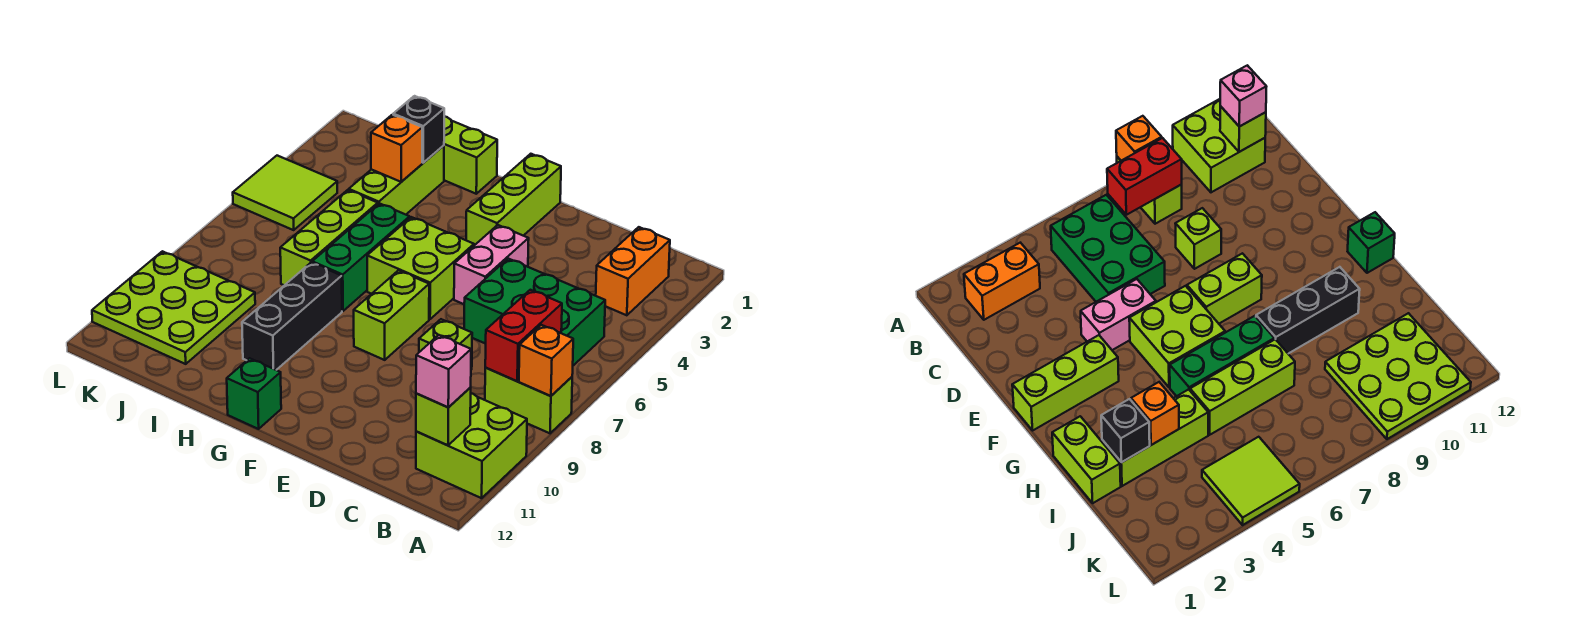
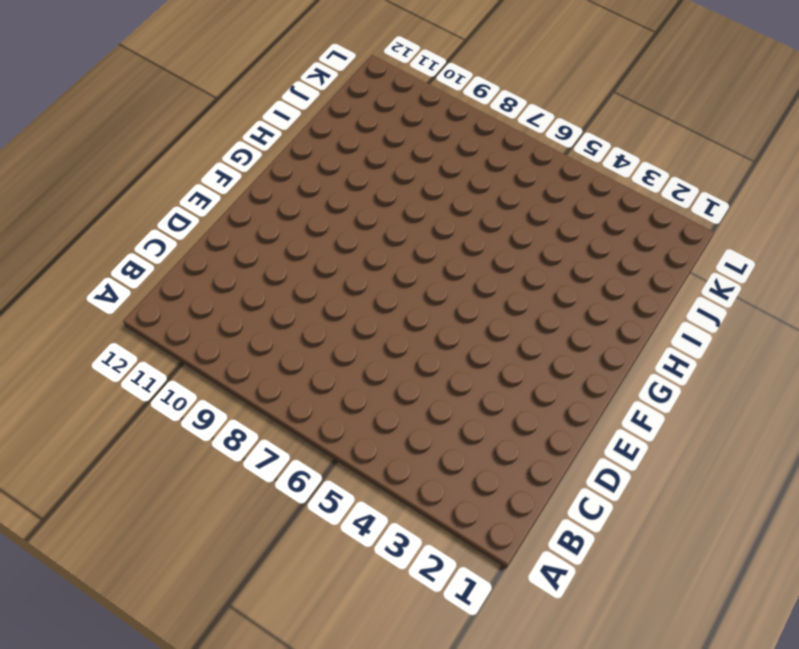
none -> lime 1x2 brick [485,368,572,433]
none -> lime 2x2 brick [416,393,527,498]
none -> orange 1x2 brick [596,227,670,315]

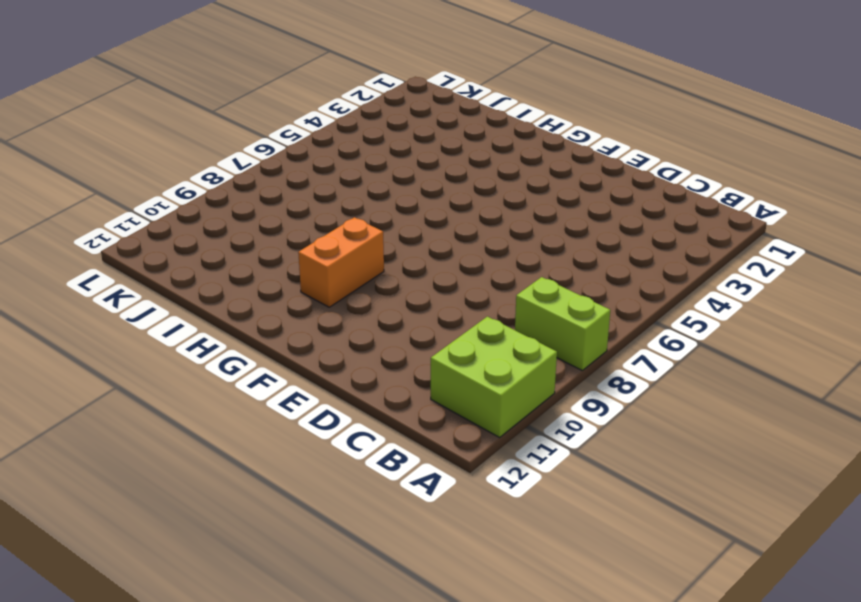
orange 1x2 brick [298,217,384,307] -> orange 1x2 brick moved to [596,227,670,315]
none -> green 2x3 brick [464,259,605,366]
none -> lime 1x1 brick [419,319,472,370]
none -> pink 1x2 brick [454,225,529,304]

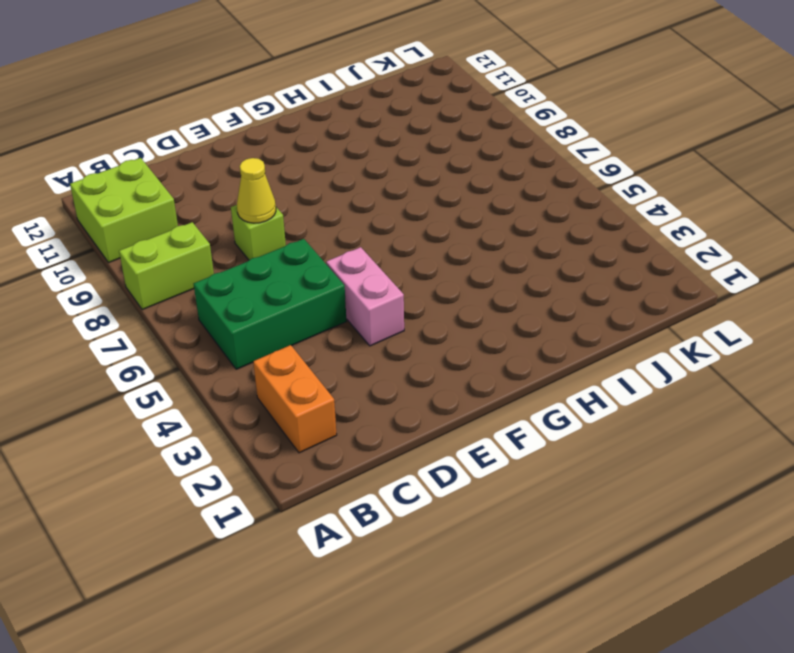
yellow 1x1 cone [237,158,276,223] -> none
none -> lime 1x3 brick [466,154,561,245]
none -> lime 2x2 brick [367,217,474,319]
none -> lime 1x2 brick [354,270,429,360]

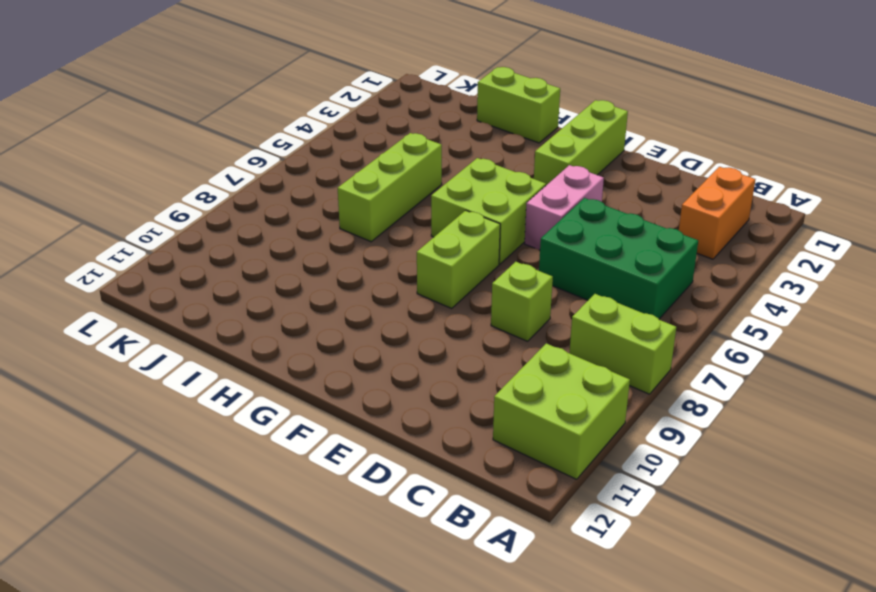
none -> green 1x1 brick [227,358,281,429]
none -> green 1x3 brick [312,203,410,311]
none -> black 1x3 brick [242,262,342,370]

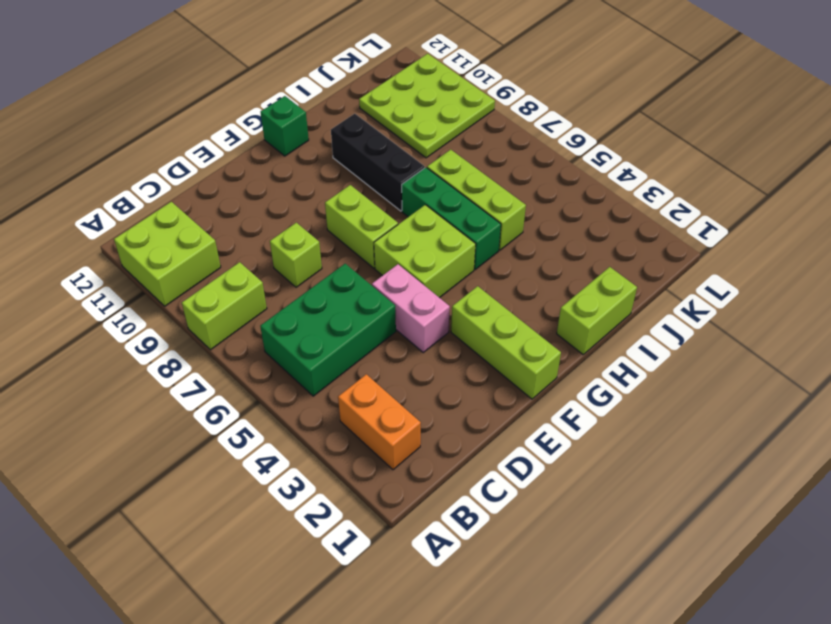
none -> lime 1x3 brick [349,146,444,215]
none -> lime 2x2 tile [233,156,337,230]
none -> orange 1x1 brick [519,325,573,396]

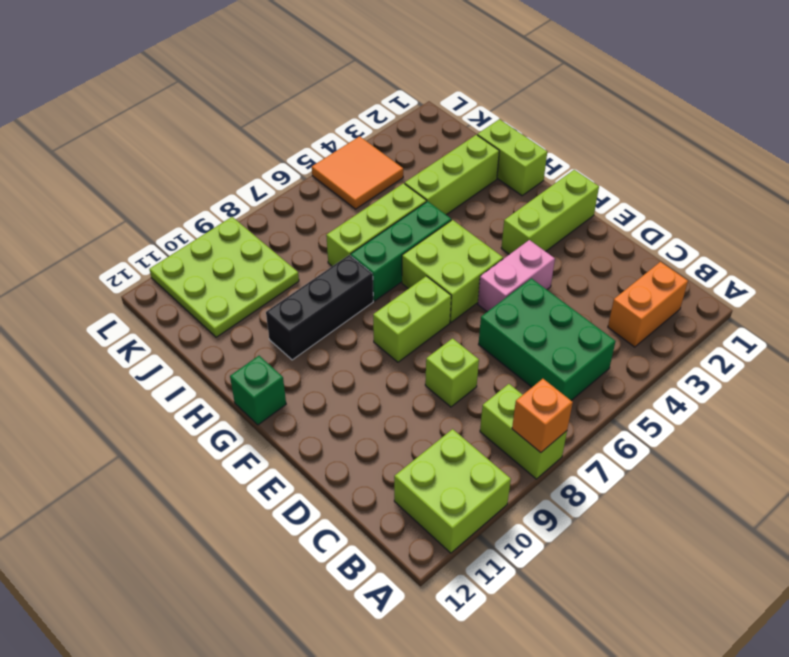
orange 2x2 tile [312,136,403,209] -> lime 2x2 tile [233,156,337,230]
none -> red 1x2 brick [485,290,562,381]
none -> lime 1x1 brick [416,388,471,445]
none -> black 1x1 brick [393,96,444,163]

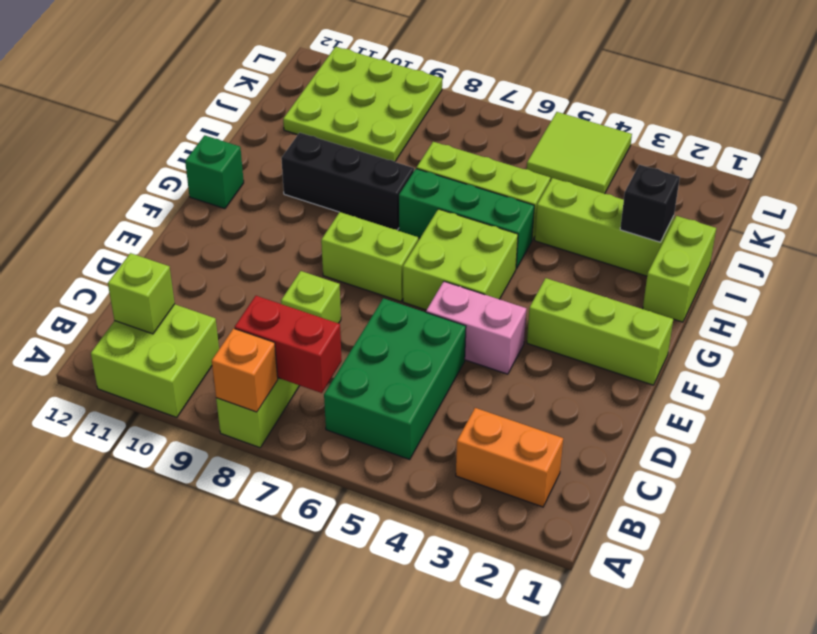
none -> orange 1x1 brick [371,115,422,182]
none -> pink 1x1 brick [416,335,471,407]

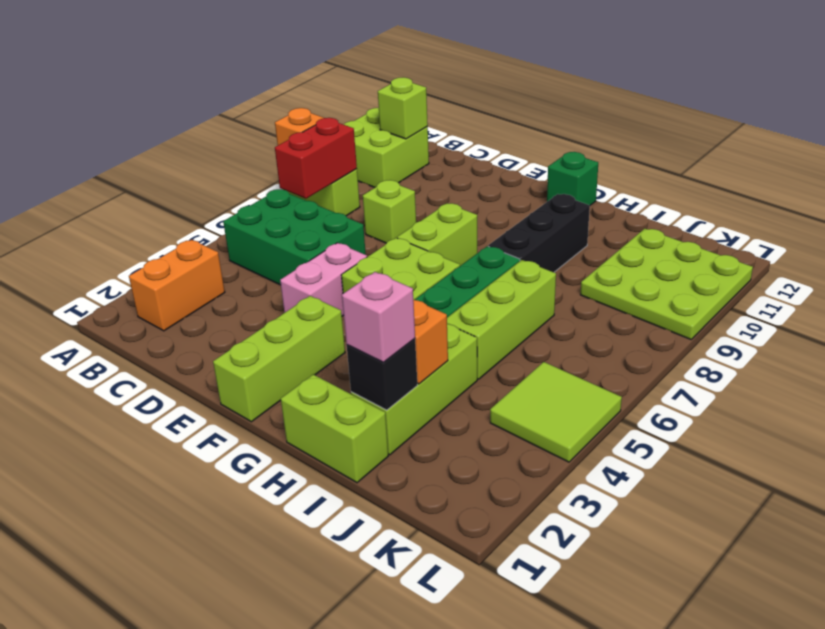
pink 1x1 brick [342,272,415,362] -> pink 1x1 brick moved to [416,335,471,407]

